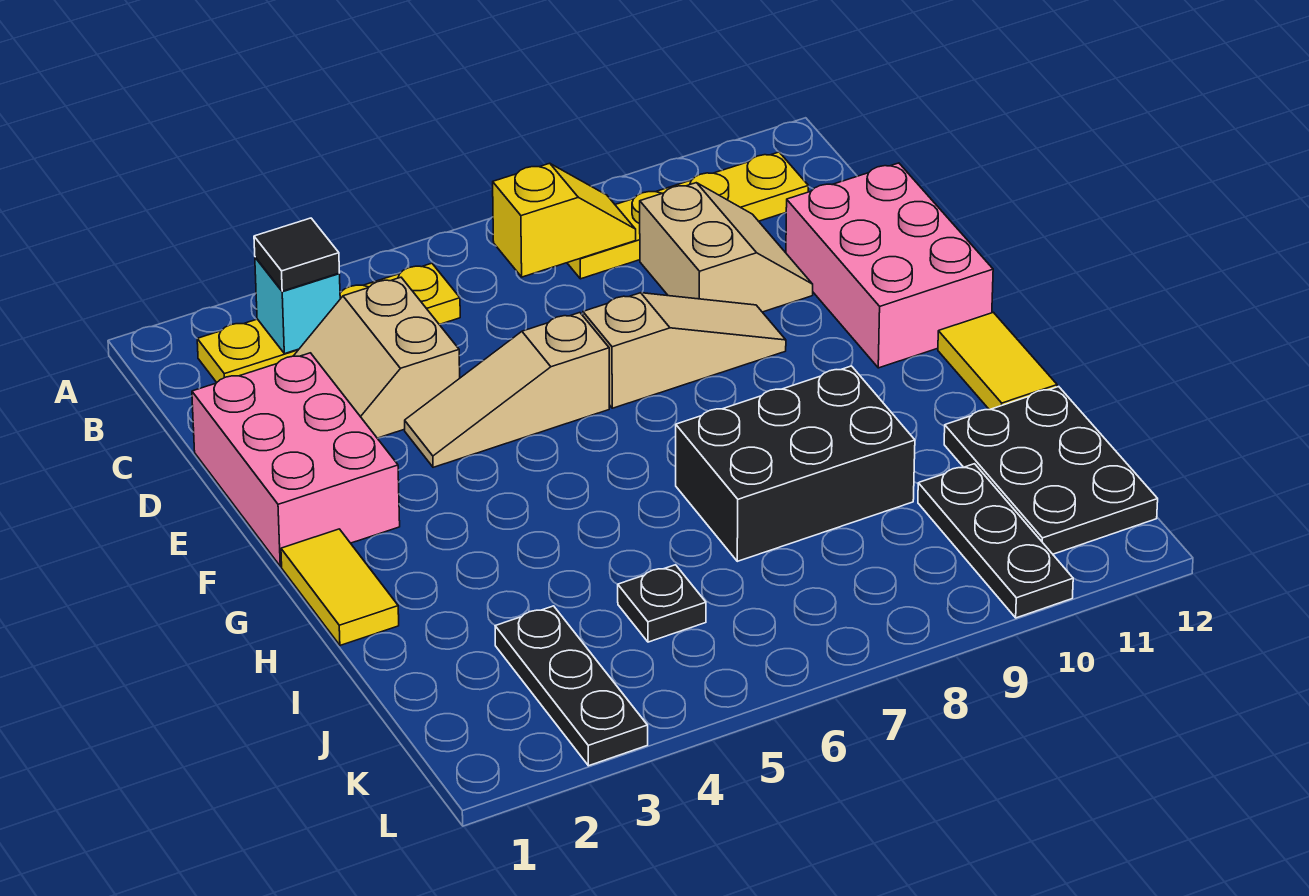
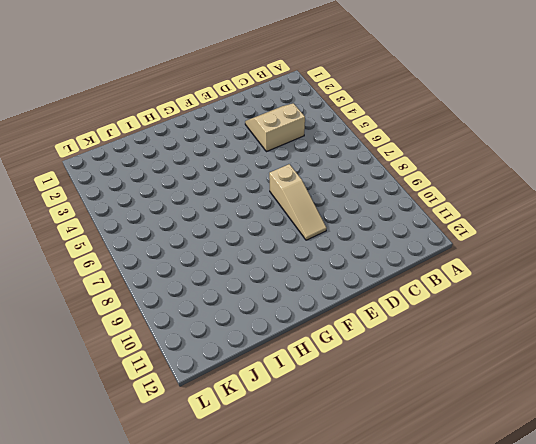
none -> yellow 1x4 plate [197,263,460,383]
none -> yellow 1x4 plate [568,152,808,279]
none -> tan 2x2 slope [640,183,813,312]

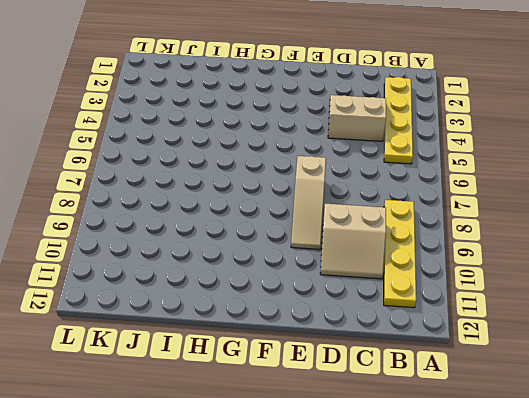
none -> pink 2x3 brick [192,353,400,566]
none -> pink 2x3 brick [786,163,993,368]
none -> tan 1x3 slope [405,313,609,467]

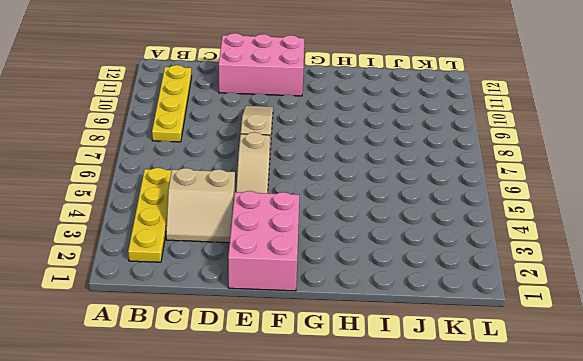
pink 2x3 brick [228,191,299,291] -> pink 2x3 brick turned to [192,353,400,566]
none -> tan 2x2 slope [640,183,813,312]
none -> yellow 1x2 tile [281,529,399,645]
none -> yellow 1x2 tile [938,312,1057,410]

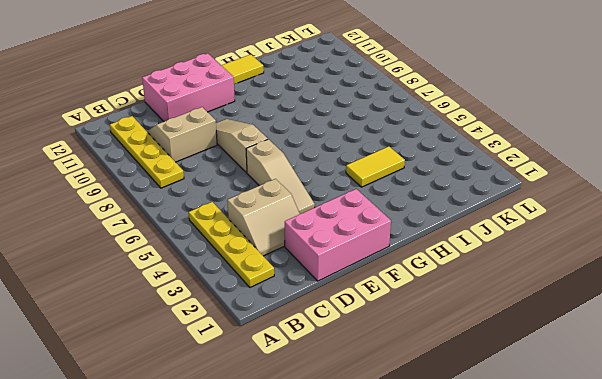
yellow 1x2 tile [346,146,405,187] -> yellow 1x2 tile moved to [281,529,399,645]
none -> black 2x3 brick [676,366,915,561]
none -> black 2x3 plate [944,387,1158,554]
none -> black 1x3 plate [495,606,648,766]

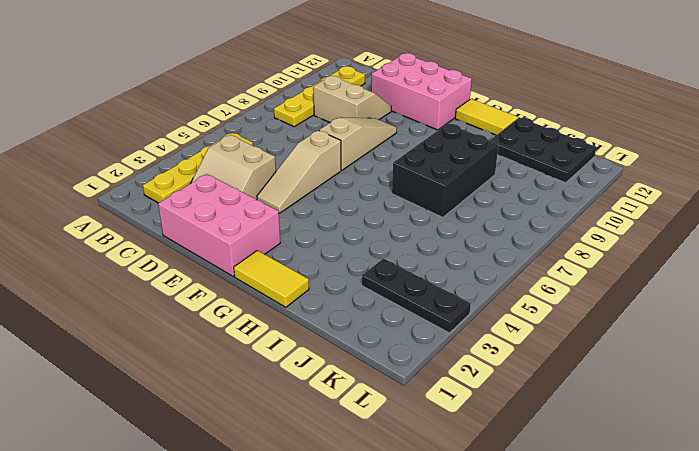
none -> black 1x1 plate [618,565,706,642]
none -> black 1x3 plate [918,464,1073,618]
none -> cyan 1x1 brick [255,257,340,354]

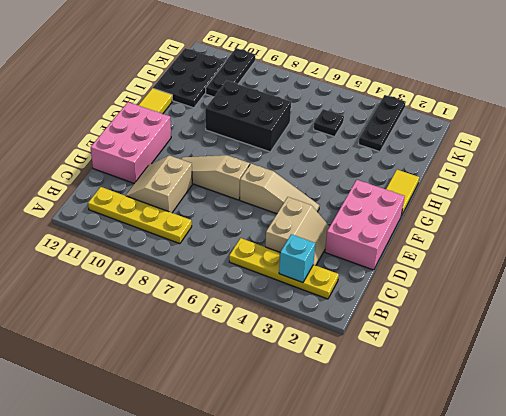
none -> yellow 1x2 slope [493,163,636,277]
none -> black 1x1 tile [254,218,339,291]

